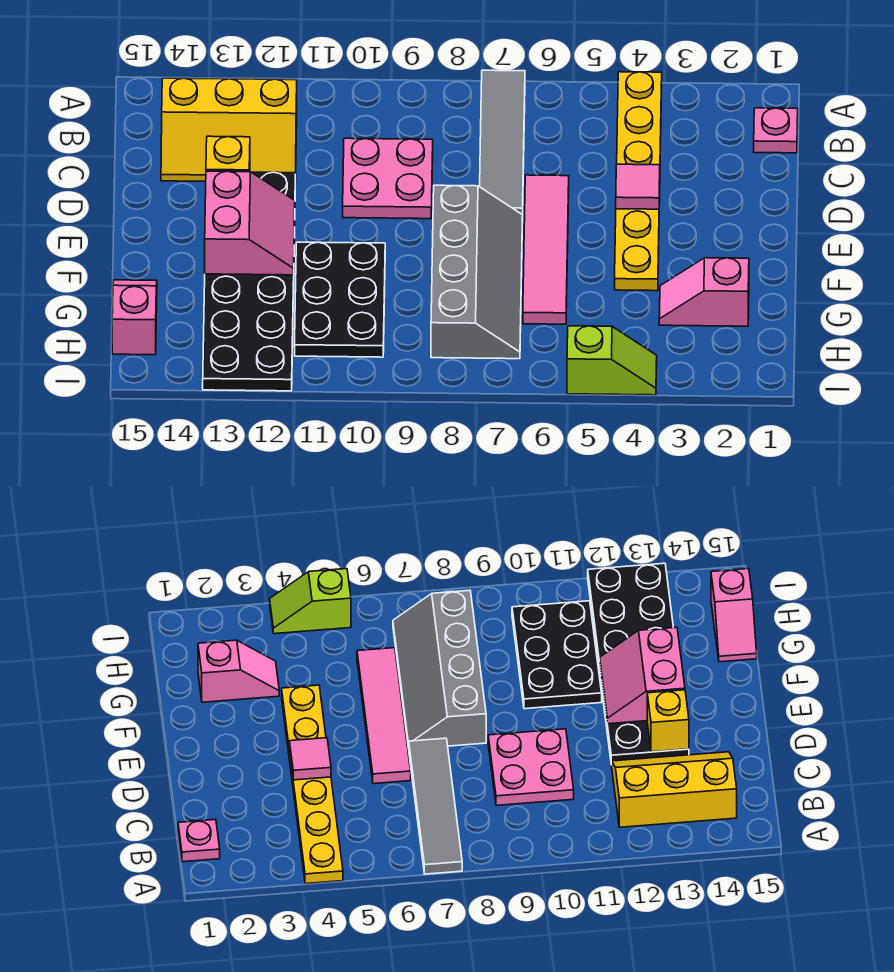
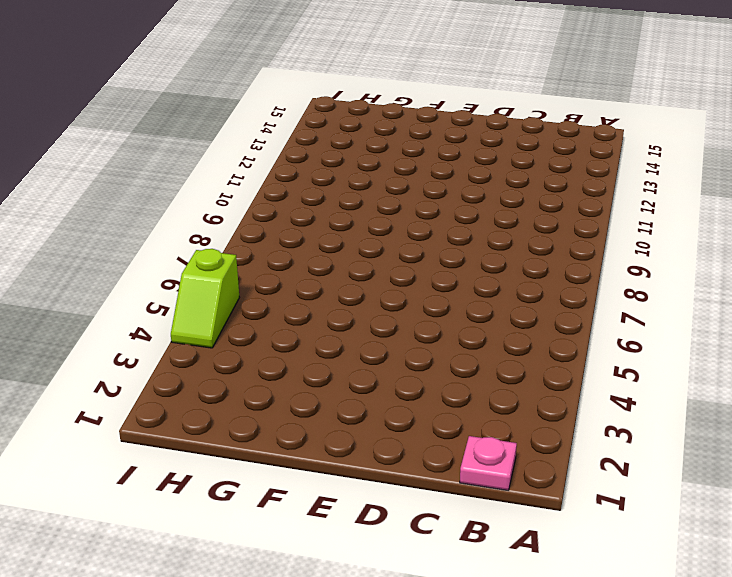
none -> yellow 1x6 plate [615,72,662,291]
none -> grey 1x4 tile [480,70,525,215]
none -> yellow 2x3 slope [161,78,297,182]

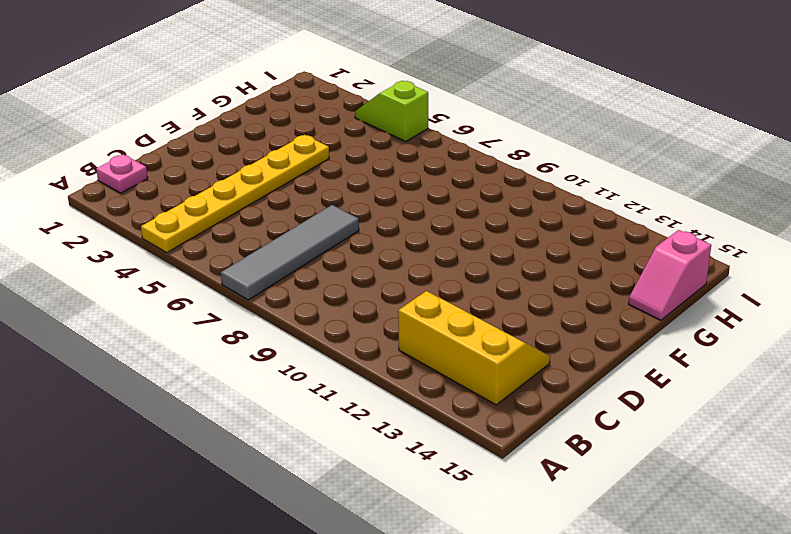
none -> pink 2x2 plate [343,138,433,219]
none -> pink 1x4 tile [523,175,569,324]
none -> black 2x6 plate [203,172,295,391]

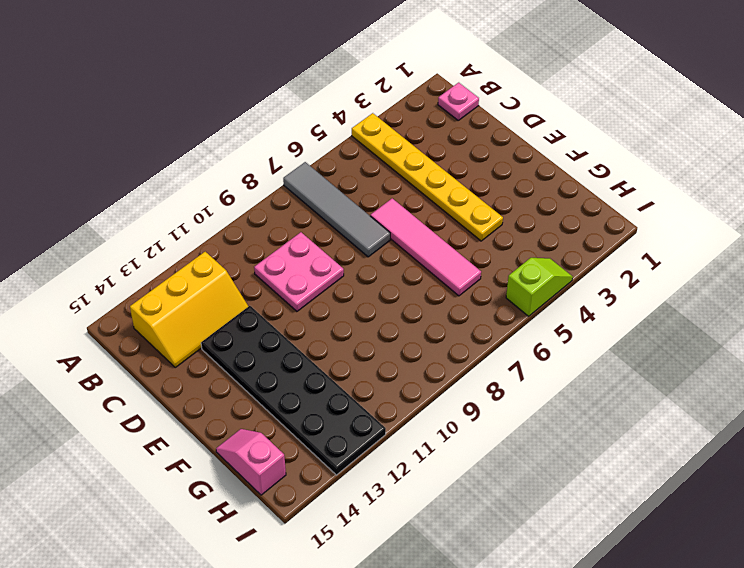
none -> grey 2x4 slope [431,185,523,359]
none -> black 2x3 plate [295,242,385,357]
none -> pink 1x2 slope [659,258,749,326]

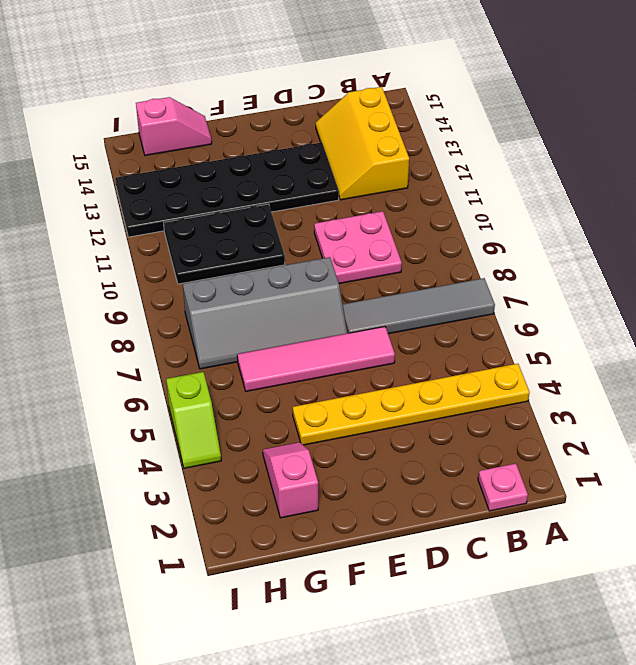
none -> pink 1x1 tile [616,164,660,209]
none -> yellow 1x1 brick [206,136,250,172]
none -> pink 2x2 slope [205,171,295,275]

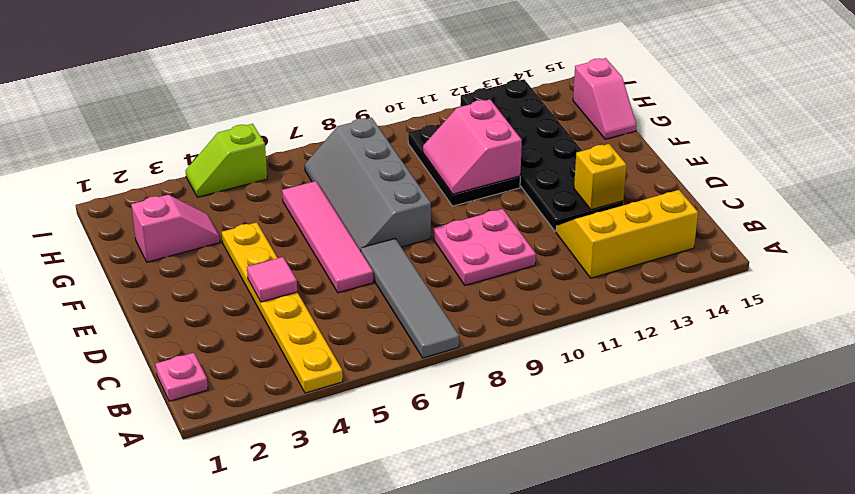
pink 2x2 slope [423,99,522,194] -> pink 2x2 slope moved to [205,171,295,275]

